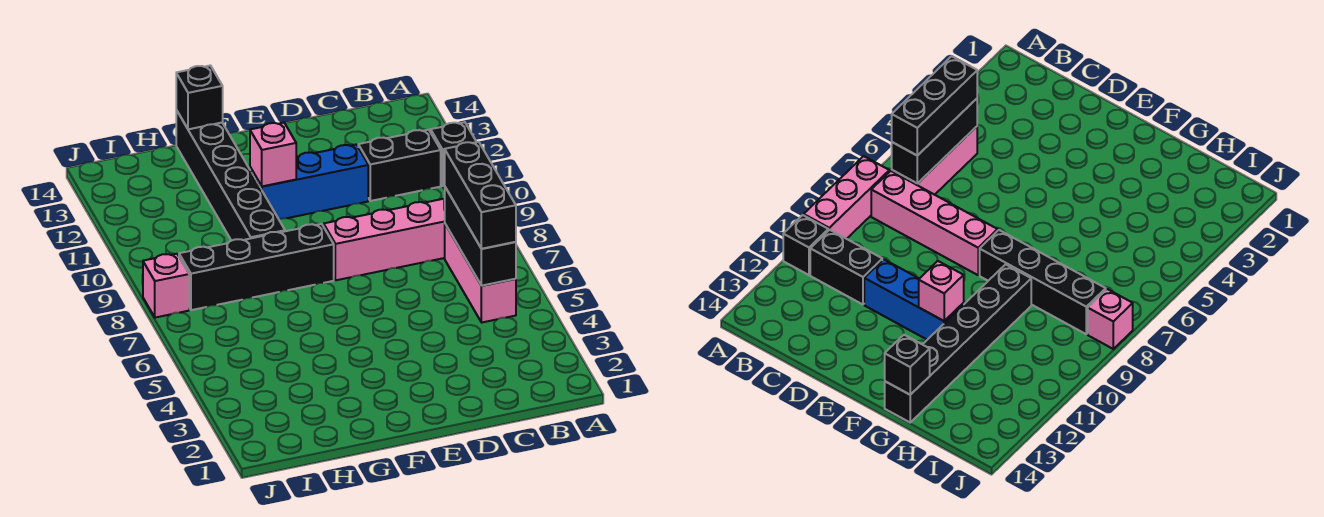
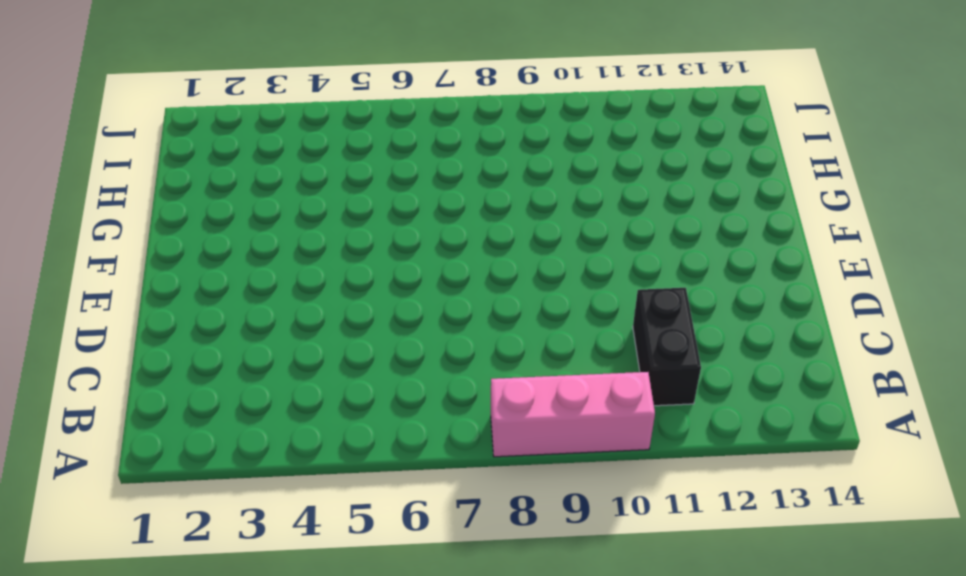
none -> black 1x1 brick [431,122,476,186]
none -> pink 1x3 brick [445,224,516,322]
none -> pink 1x4 brick [324,199,445,280]

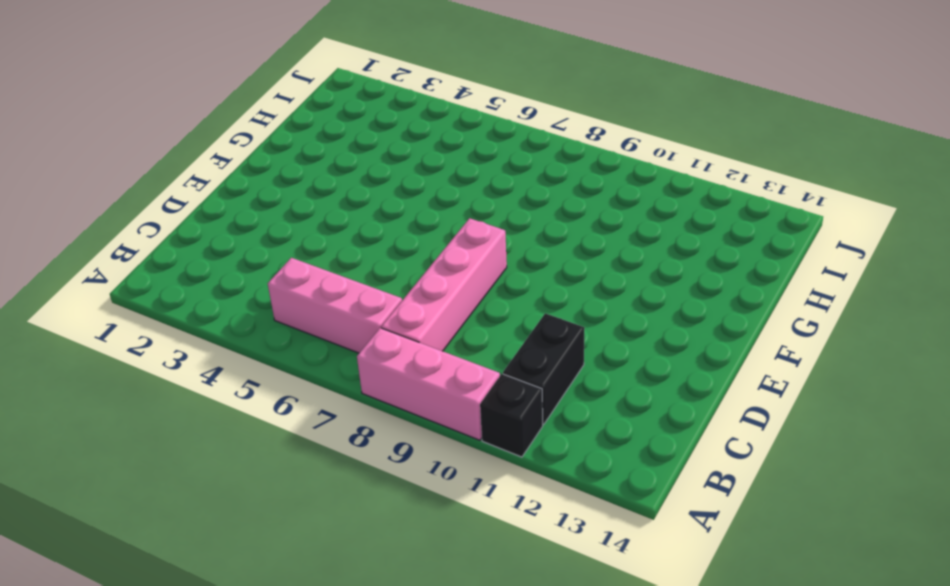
none -> blue 1x3 brick [250,145,368,219]
none -> black 1x4 brick [179,224,334,310]
none -> black 1x6 brick [176,110,285,241]

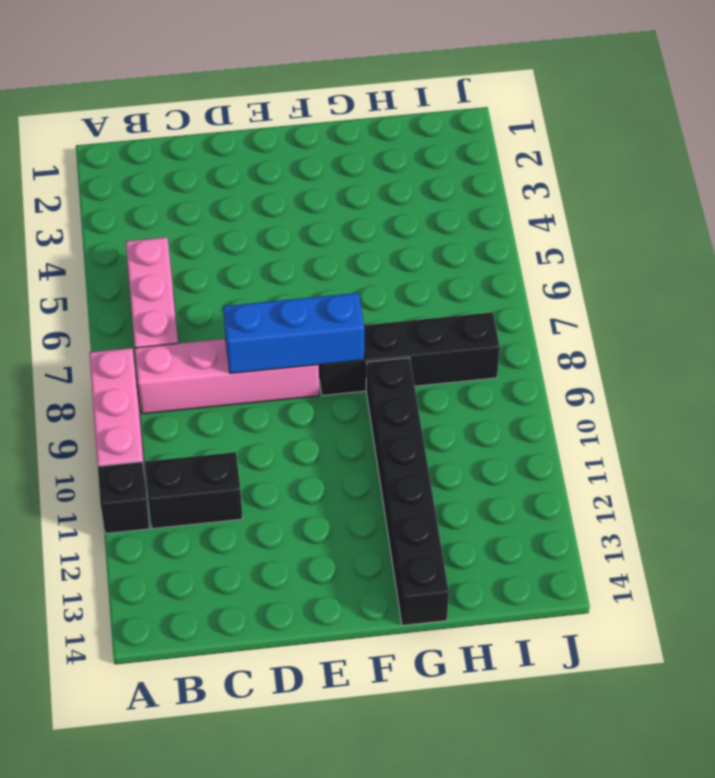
blue 1x3 brick [223,293,364,373] -> blue 1x3 brick moved to [250,145,368,219]
none -> pink 1x1 brick [143,254,189,318]
none -> black 1x3 brick [445,187,516,286]
none -> pink 1x1 brick [250,123,296,186]

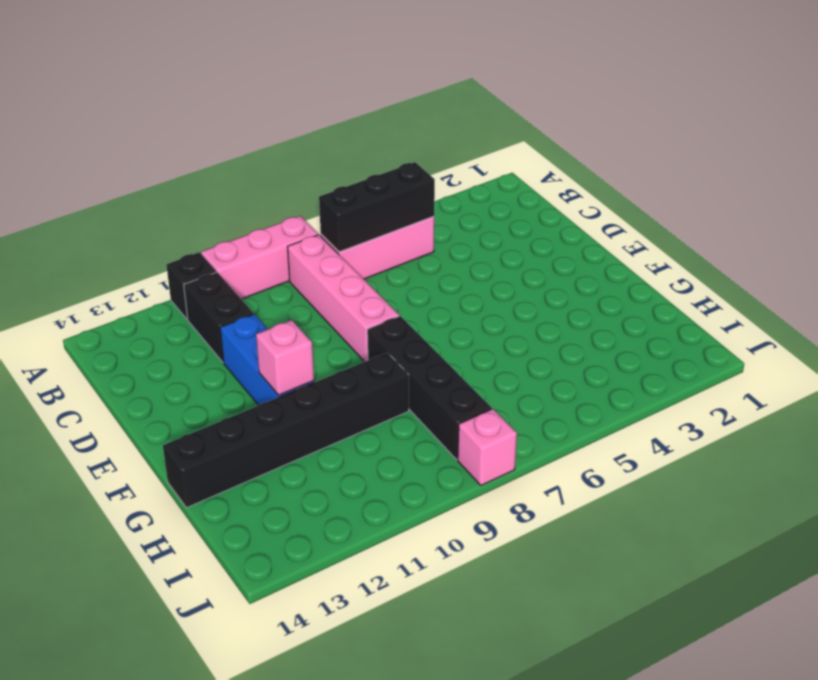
none -> black 1x1 brick [176,65,223,129]
none -> black 1x3 brick [445,142,516,249]

